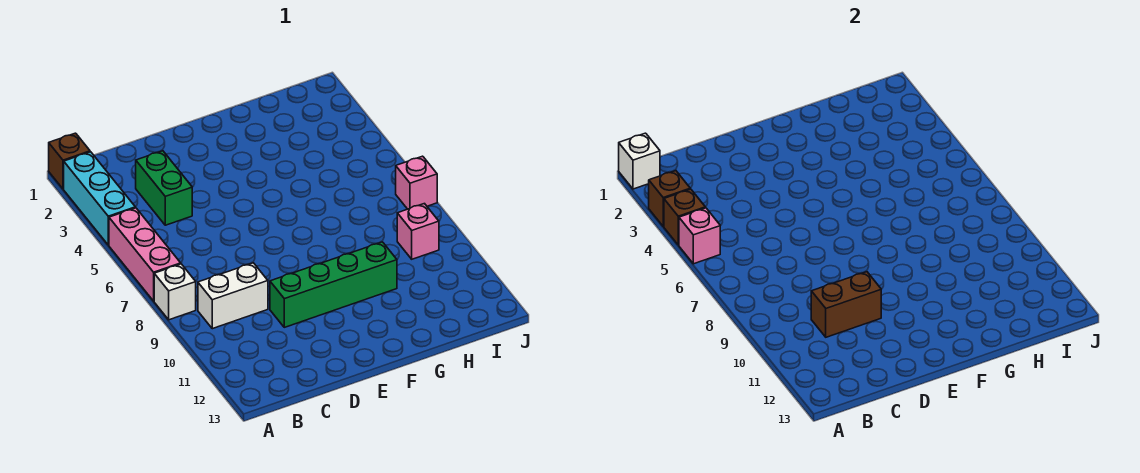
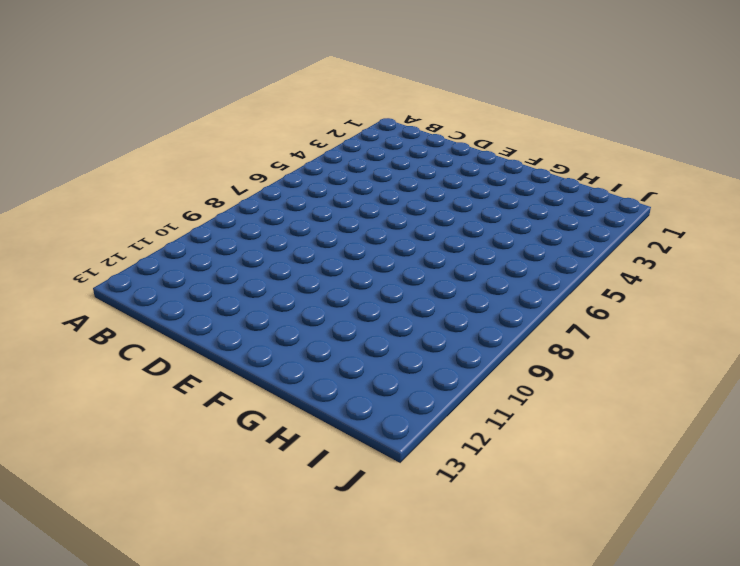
none -> brown 1x1 brick [49,133,90,189]
none -> cyan 1x3 brick [64,152,135,245]
none -> pink 1x3 brick [109,208,181,301]

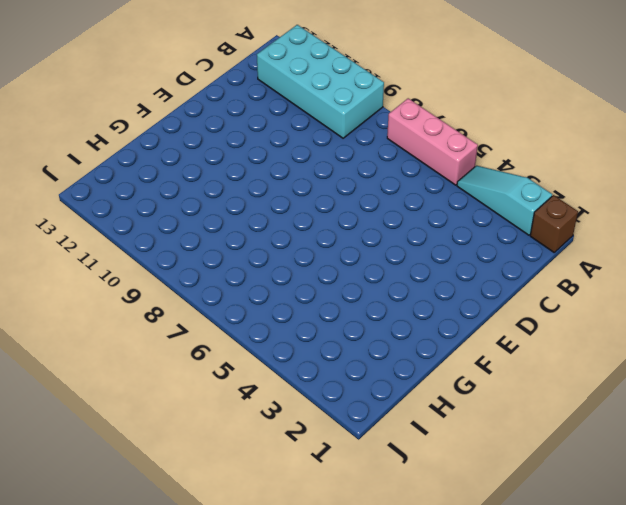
cyan 1x3 slope [457,166,552,235] -> cyan 1x3 brick [64,152,135,245]
cyan 2x4 brick [257,25,384,138] -> white 1x2 brick [198,263,268,329]
none -> white 1x1 brick [154,264,196,320]
none -> green 1x2 brick [136,151,192,225]
none -> green 1x4 brick [270,242,397,327]

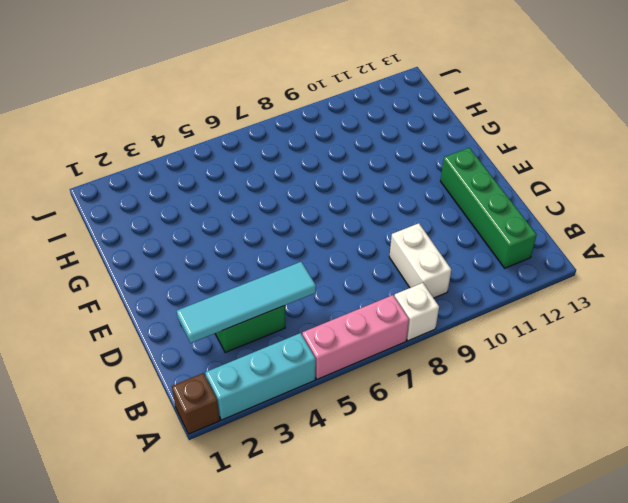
green 1x4 brick [441,148,537,268] -> green 1x4 brick moved to [270,242,397,327]
cyan 1x4 tile [177,262,316,343] -> none
none -> pink 1x1 brick [397,204,439,259]
none -> pink 1x1 brick [396,156,437,209]
none -> white 1x1 brick [619,133,660,189]

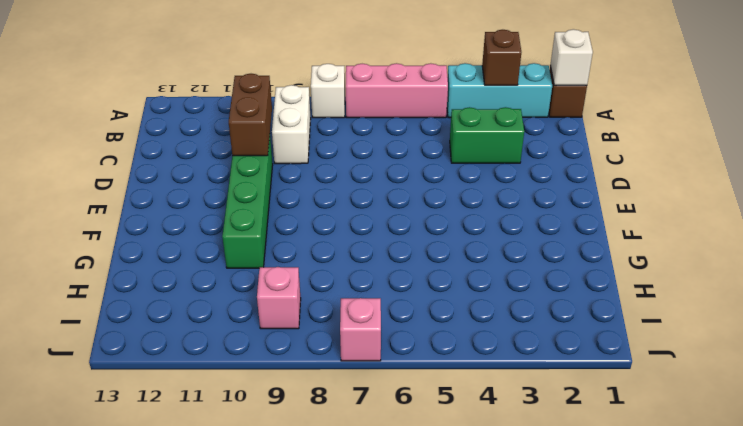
none -> brown 1x1 brick [664,189,705,245]
none -> pink 1x1 brick [679,208,720,264]

